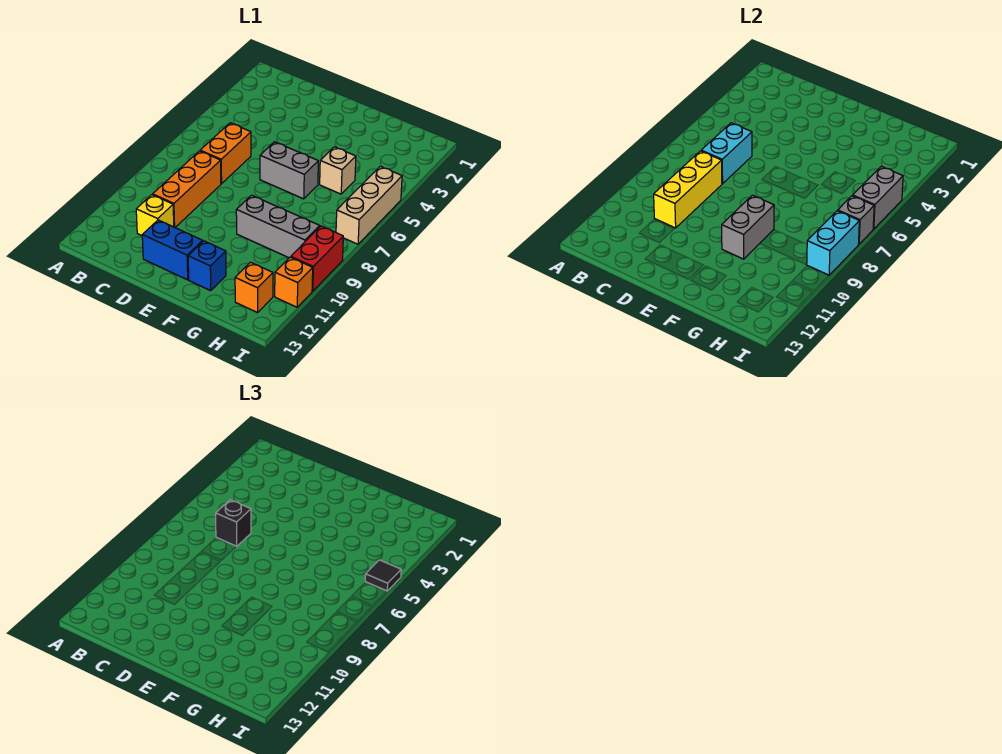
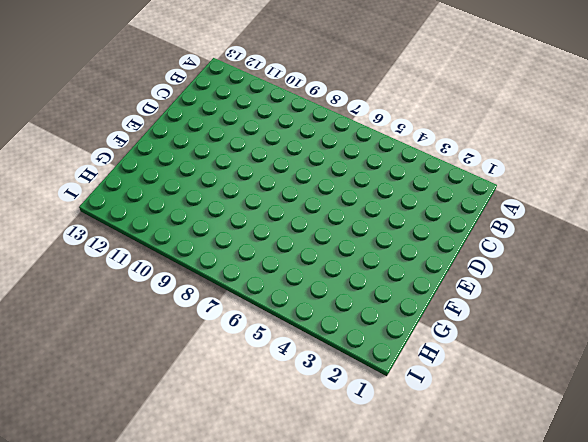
none -> orange 1x2 brick [200,123,251,184]
none -> orange 1x3 brick [153,151,221,227]
none -> yellow 1x1 brick [136,195,174,235]

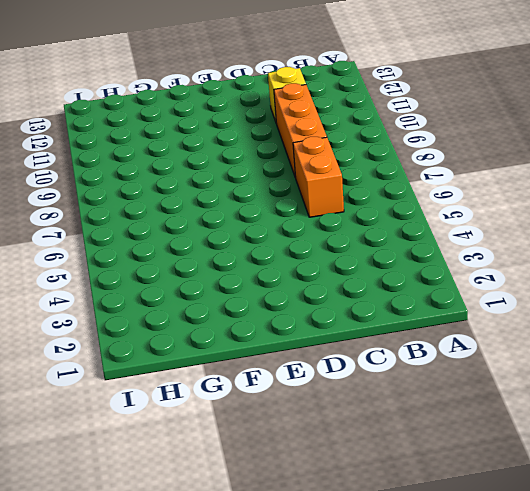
none -> blue 1x2 brick [142,220,203,280]
none -> grey 1x2 brick [260,142,318,199]
none -> grey 1x3 brick [236,195,320,258]

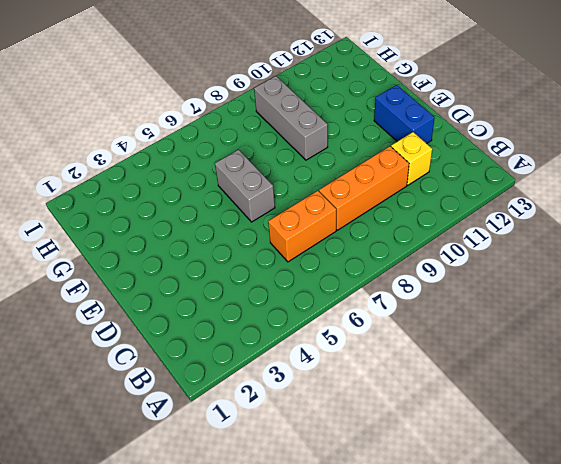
none -> blue 1x1 brick [188,241,226,291]
none -> tan 1x1 brick [320,147,356,194]
none -> orange 1x1 brick [235,262,273,313]

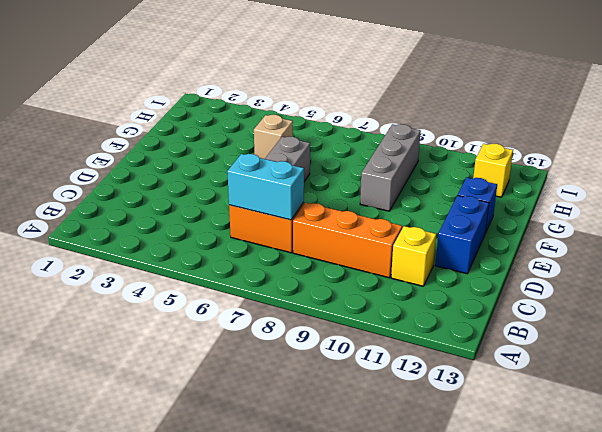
yellow 1x1 brick [473,144,513,197] -> orange 1x1 brick [235,262,273,313]
none -> tan 1x3 brick [336,166,402,244]
none -> red 1x2 brick [291,226,343,291]
none -> orange 1x1 brick [275,257,313,307]

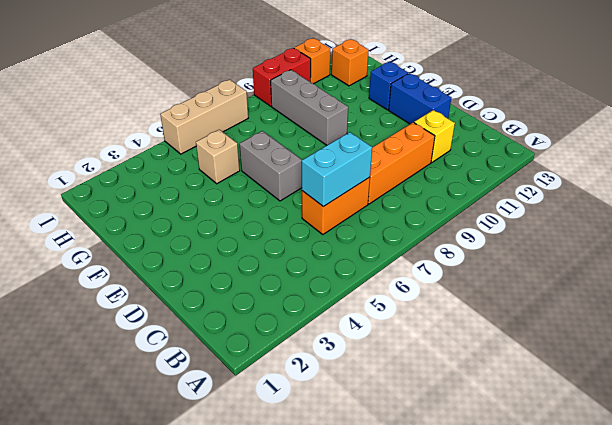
none -> yellow 1x3 brick [654,151,722,228]
none -> grey 1x2 brick [722,195,774,259]
none -> grey 1x2 brick [853,166,903,229]

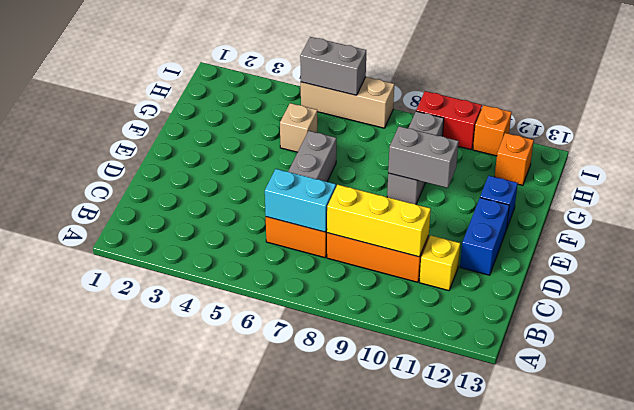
none -> grey 1x1 brick [838,196,874,244]
none -> cyan 1x2 brick [806,211,859,275]
none -> black 1x1 brick [216,500,251,546]

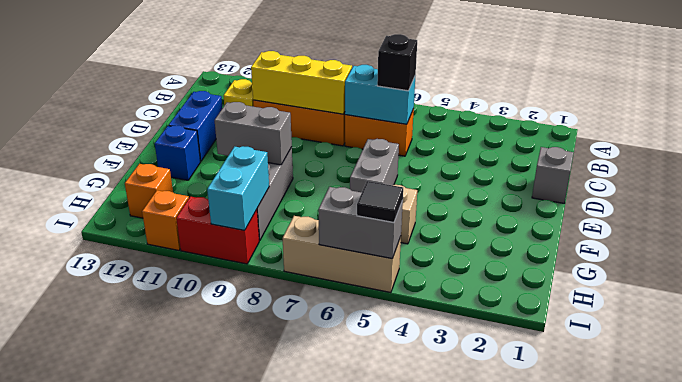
grey 1x1 brick [532,147,574,203] -> grey 1x1 brick moved to [838,196,874,244]
cyan 1x2 brick [207,146,269,230] -> cyan 1x2 brick turned to [806,211,859,275]

